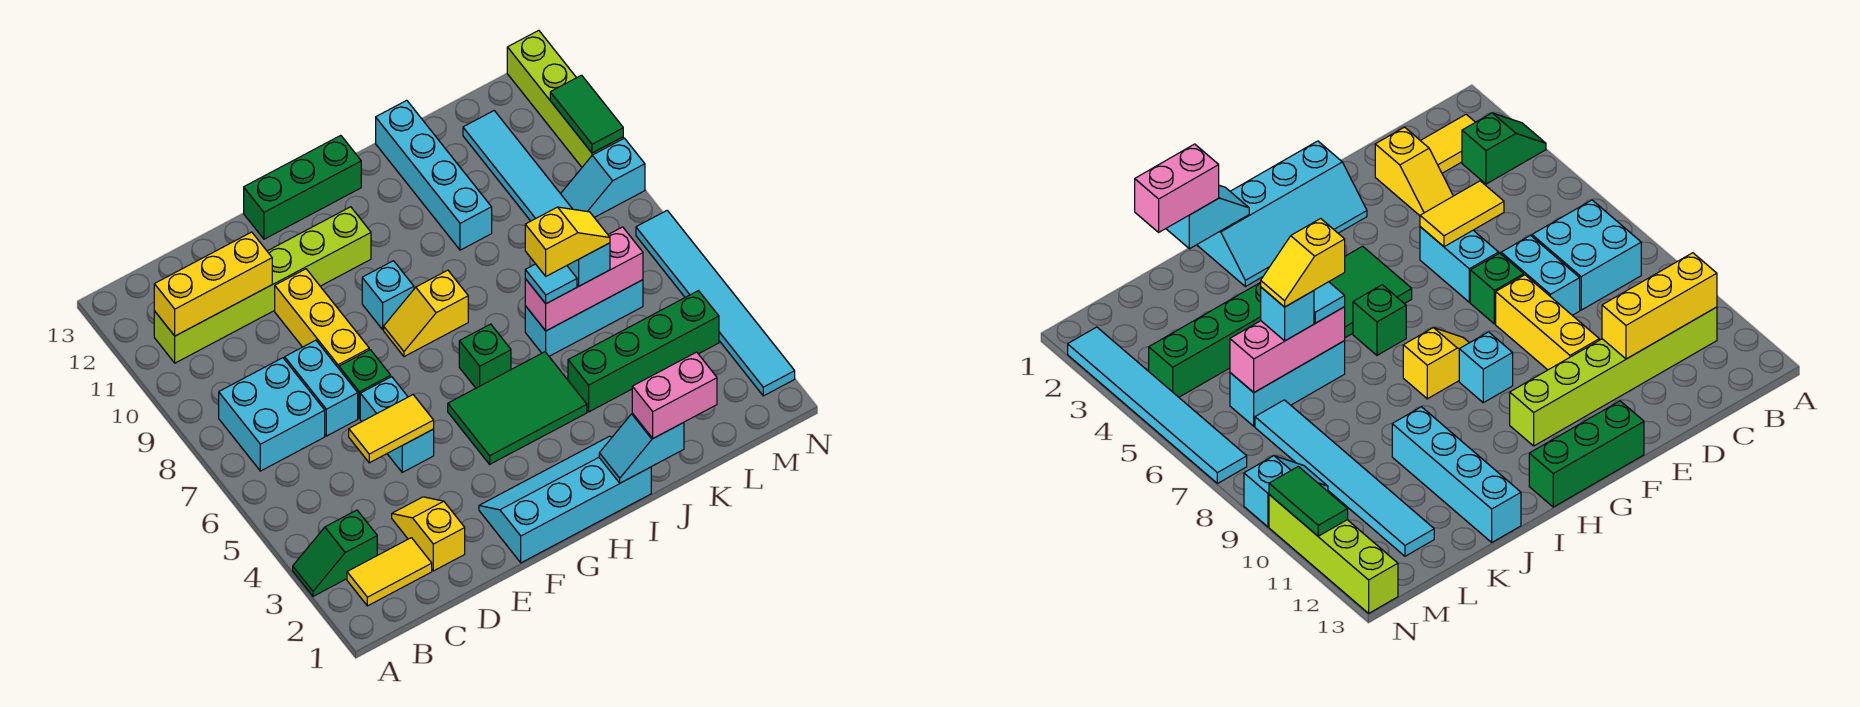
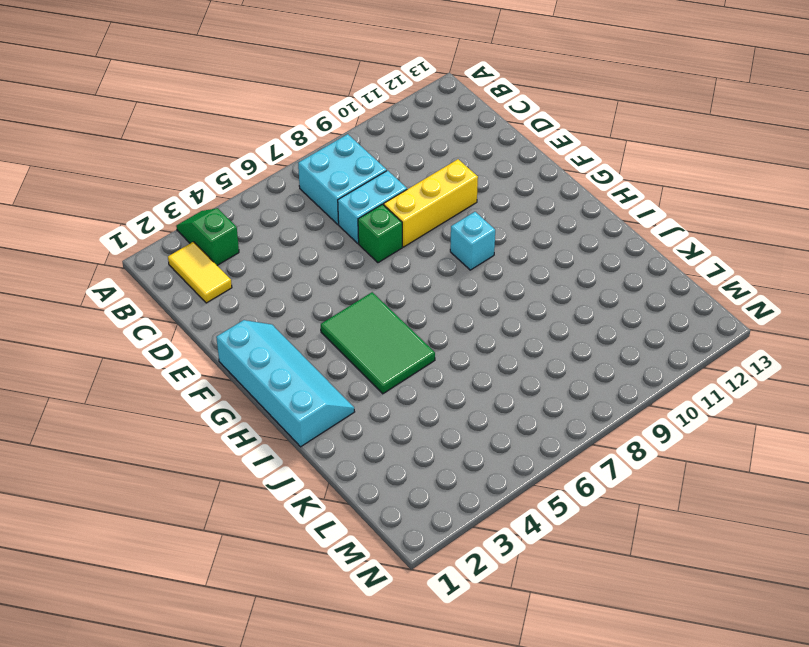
none -> lime 1x6 brick [154,207,371,363]
none -> yellow 1x2 slope [392,497,465,571]
none -> cyan 1x2 brick [360,377,434,472]
none -> green 1x3 brick [244,135,361,239]

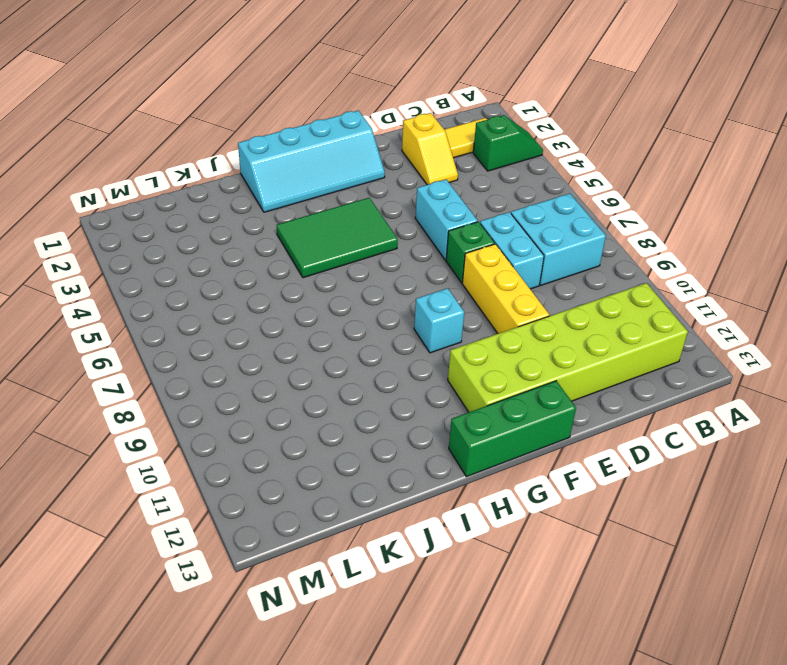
lime 2x6 brick [448,283,688,412] -> lime 1x6 brick [154,207,371,363]
none -> yellow 1x2 slope [384,270,468,357]
none -> green 1x1 brick [459,324,511,388]
none -> green 1x4 brick [568,291,719,412]
none -> cyan 1x3 brick [525,280,643,356]

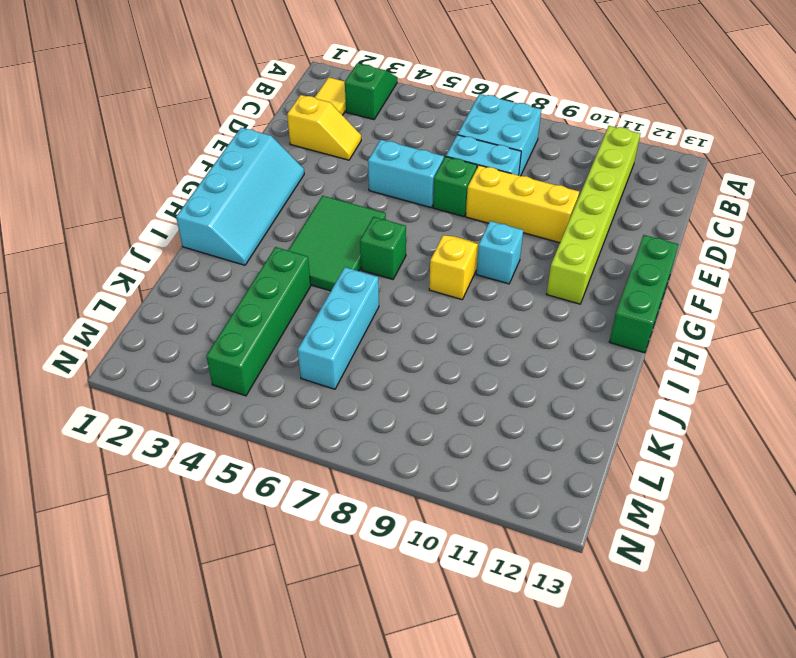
none -> cyan 1x4 brick [376,100,492,250]
none -> cyan 1x6 tile [463,111,572,221]
none -> cyan 1x2 slope [561,138,645,217]
none -> cyan 1x6 tile [636,211,795,396]

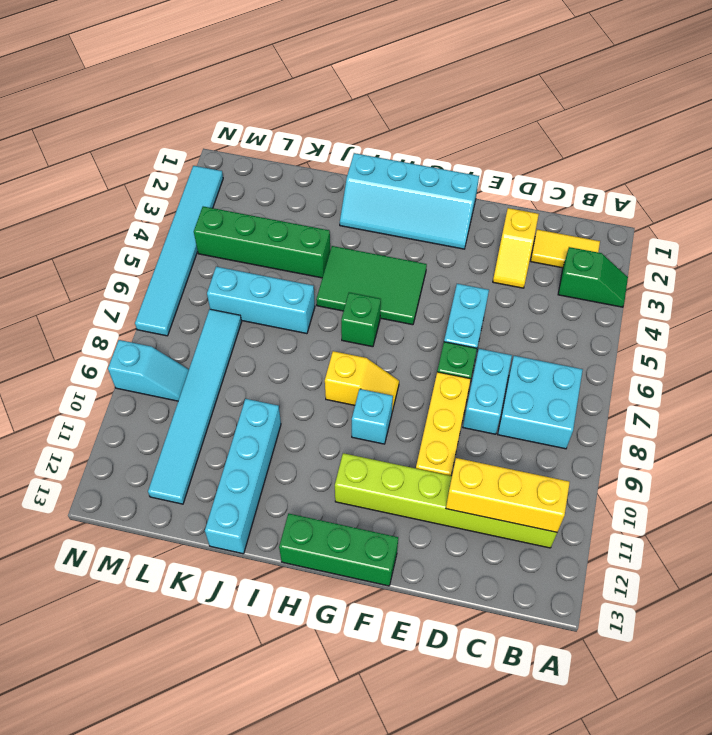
none -> lime 1x4 brick [507,30,623,167]
none -> yellow 1x2 tile [349,395,434,463]
none -> cyan 1x2 slope [599,413,684,483]
none -> pink 1x3 brick [525,227,643,331]

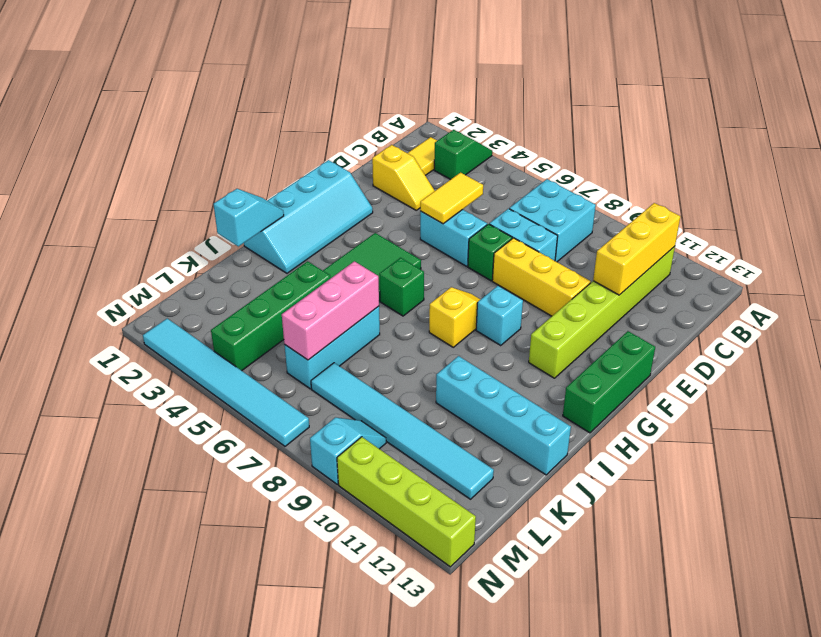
none -> green 1x2 tile [550,75,623,153]
none -> pink 1x2 brick [632,352,717,438]
none -> cyan 1x1 tile [525,264,577,304]
none -> cyan 1x1 brick [567,243,610,286]

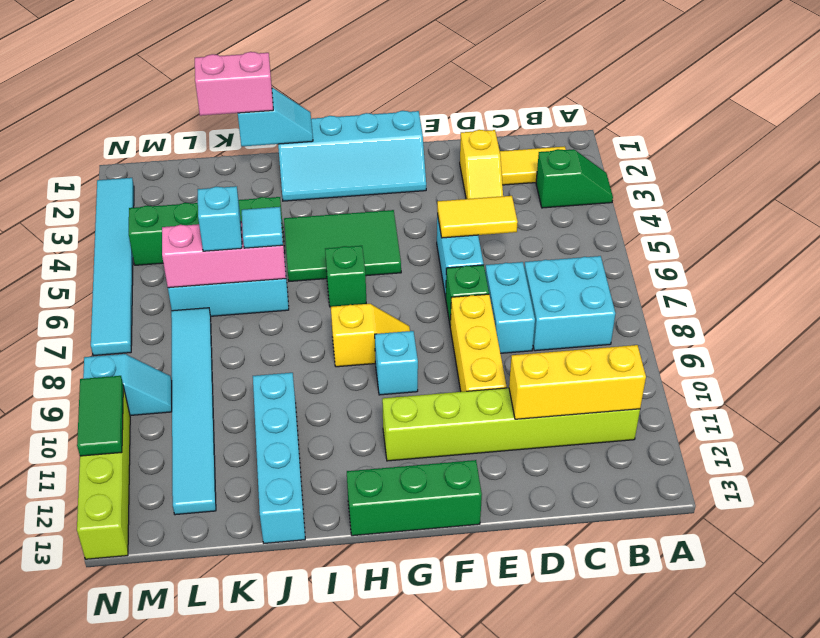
none -> yellow 1x2 slope [525,207,610,276]

